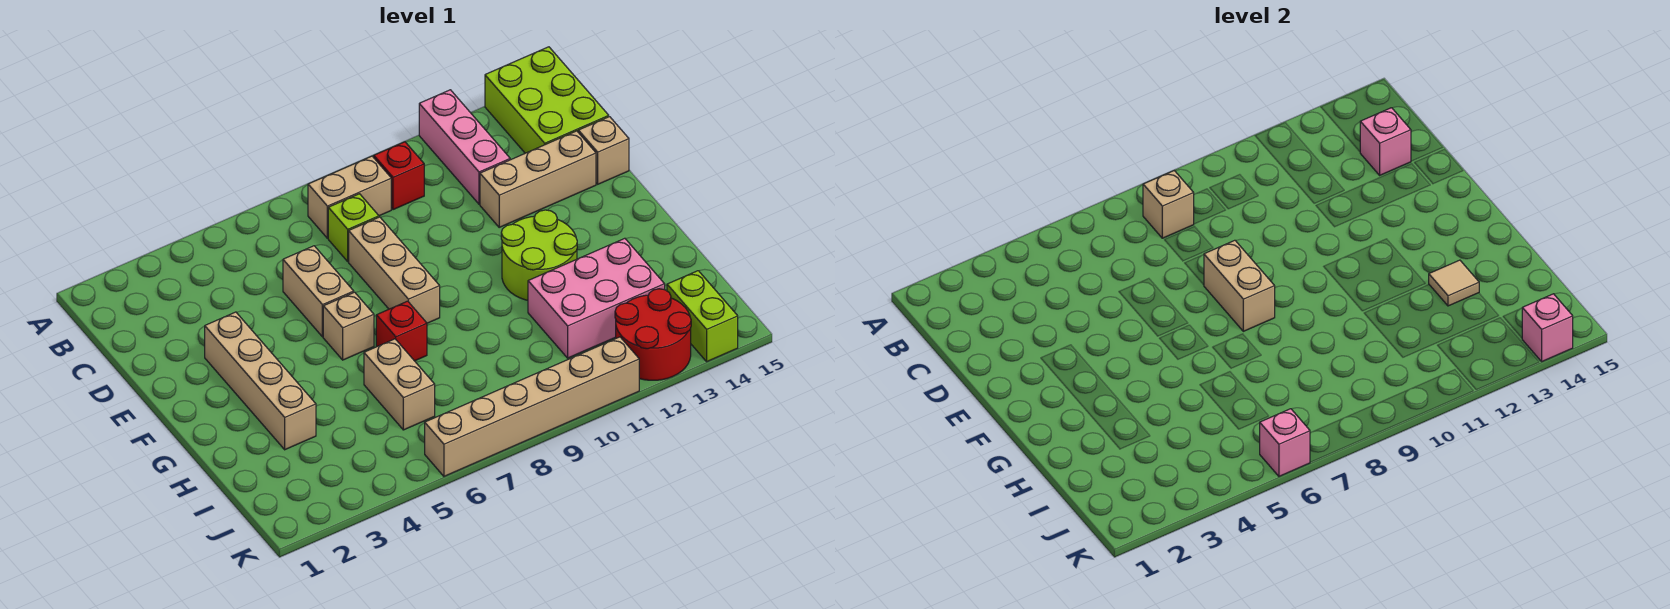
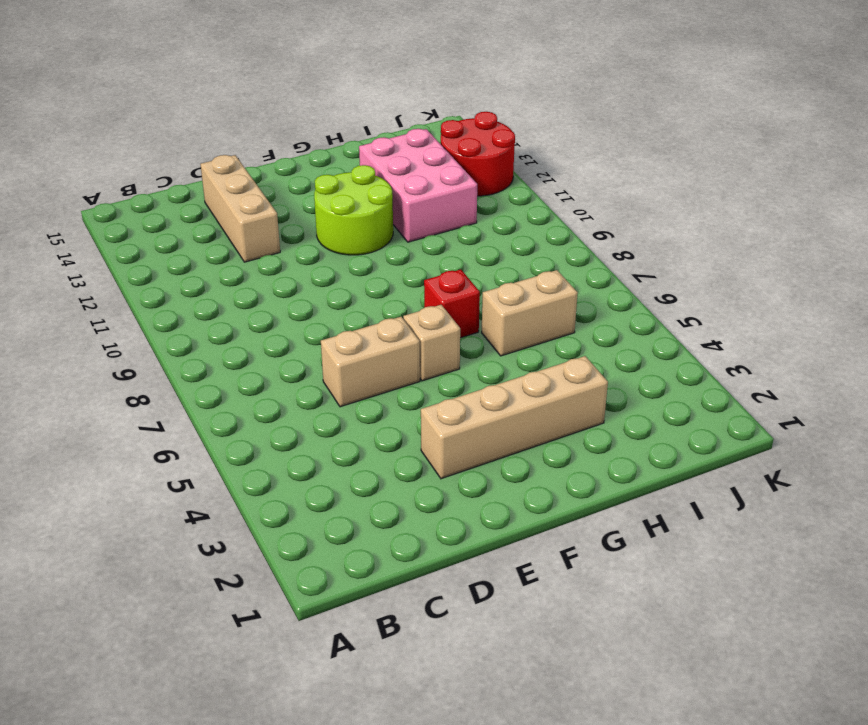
none -> pink 1x3 brick [419,90,510,204]
none -> lime 2x3 brick [485,47,609,153]
none -> tan 1x2 brick [308,156,391,238]

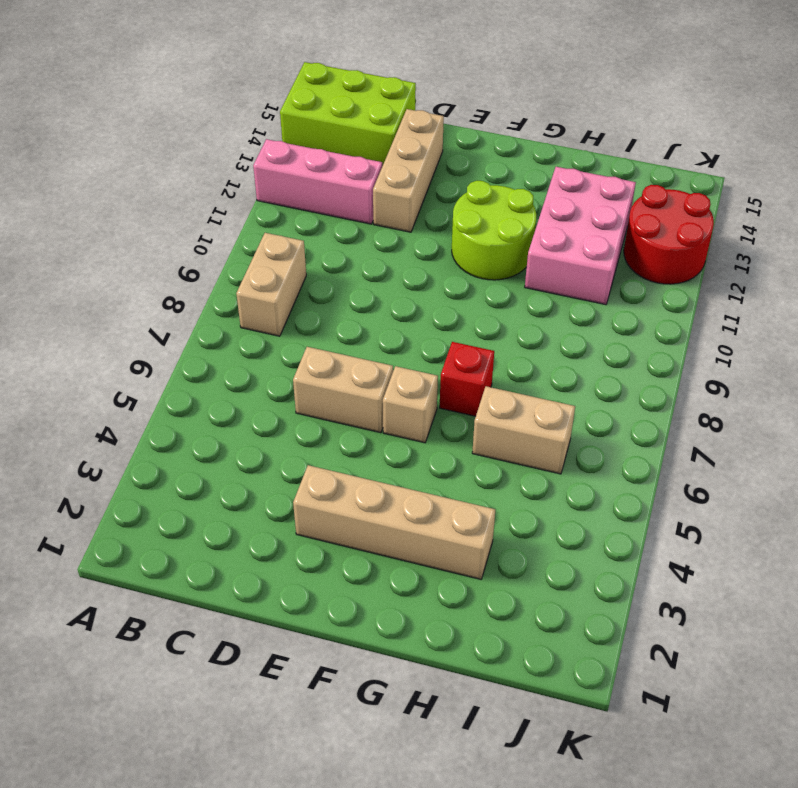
none -> red 1x1 brick [374,142,424,210]
none -> lime 1x1 brick [328,194,379,261]
none -> tan 1x3 brick [349,217,440,323]

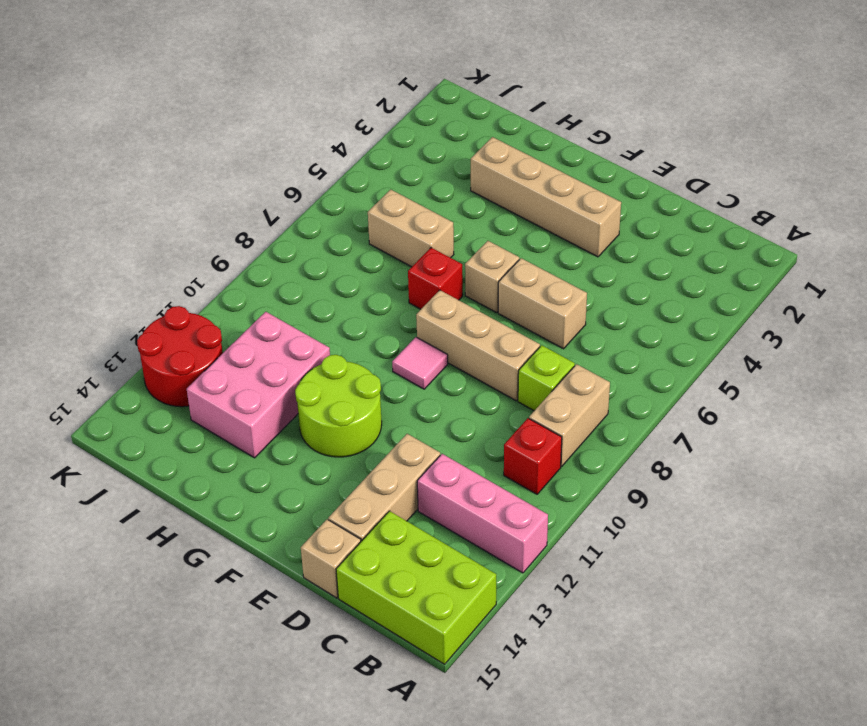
pink 1x1 tile [392,337,448,389] -> none
none -> lime 1x2 brick [667,271,738,361]
none -> tan 1x6 brick [425,337,639,476]
none -> tan 1x1 brick [1143,171,1194,238]

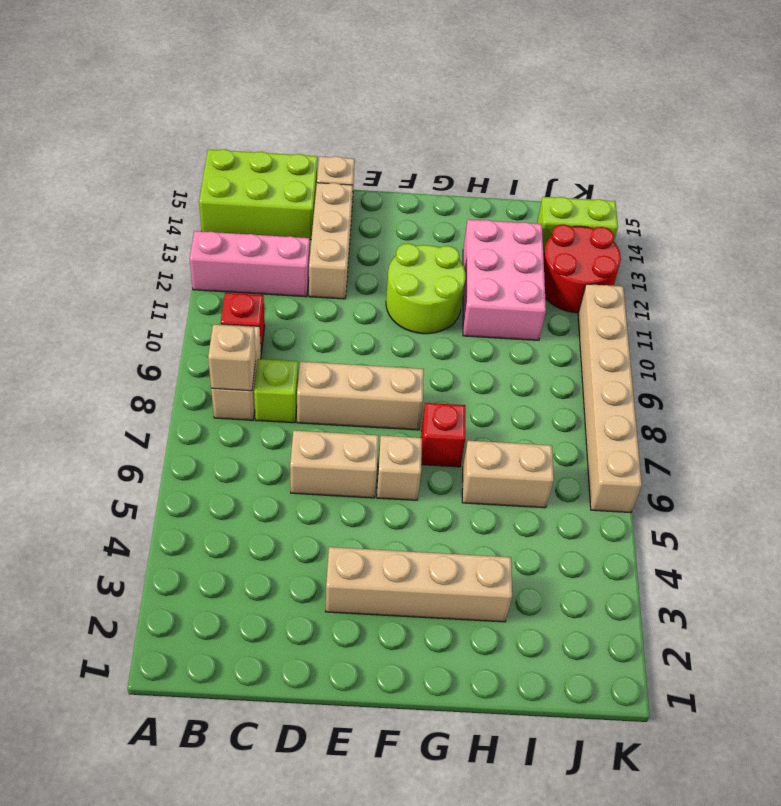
none -> pink 1x1 brick [1360,108,1411,175]
none -> tan 1x2 brick [1204,240,1275,331]
none -> tan 1x1 tile [1429,260,1479,306]

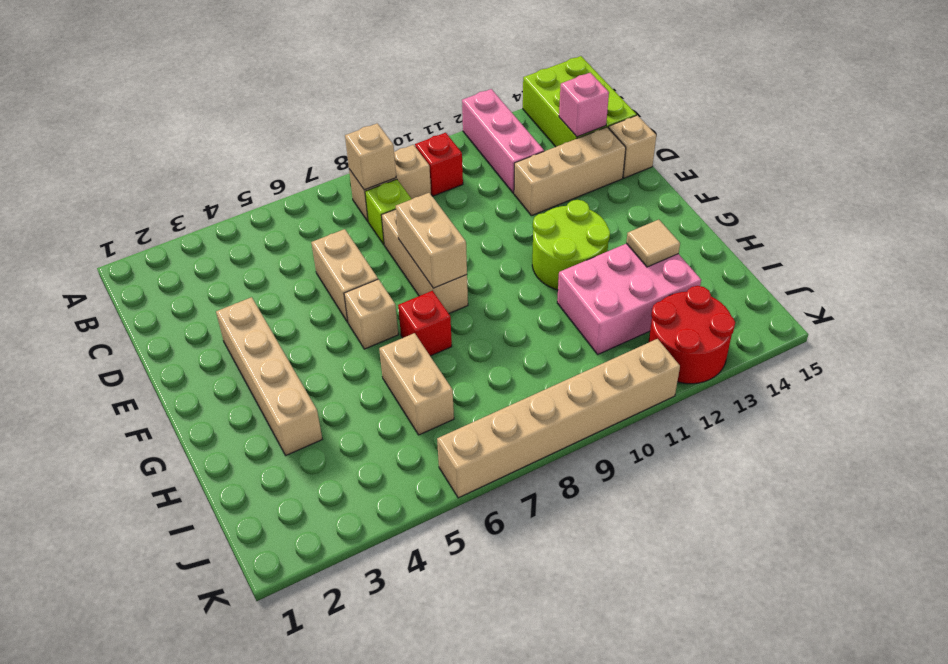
none -> lime 1x2 brick [667,271,738,361]
none -> pink 1x1 brick [1260,409,1310,476]
none -> pink 1x1 brick [1522,294,1573,361]

